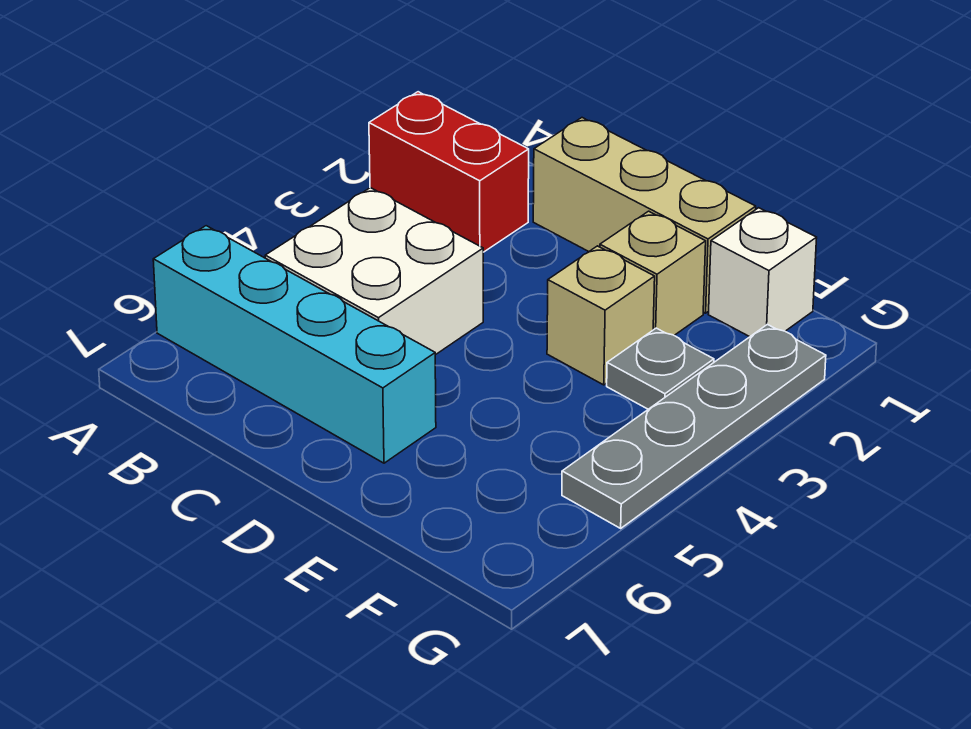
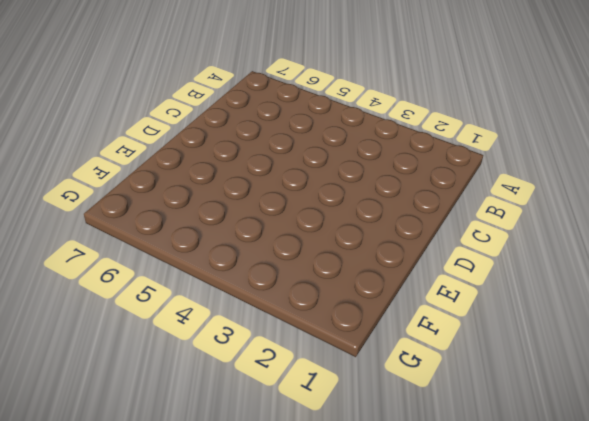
none -> red 1x2 brick [369,92,529,252]
none -> cyan 1x4 brick [153,226,436,463]

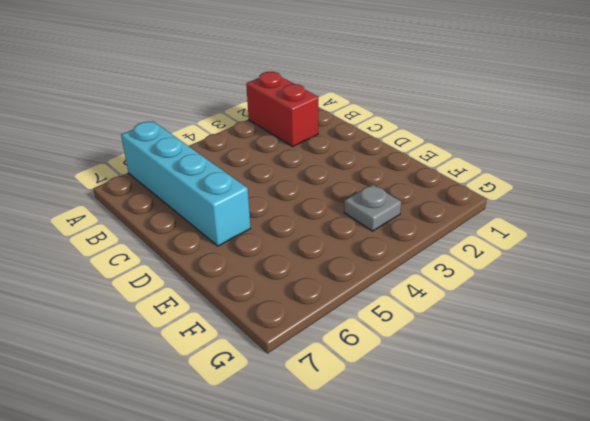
none -> white 2x2 brick [265,188,483,355]
none -> tan 1x3 brick [533,118,756,313]

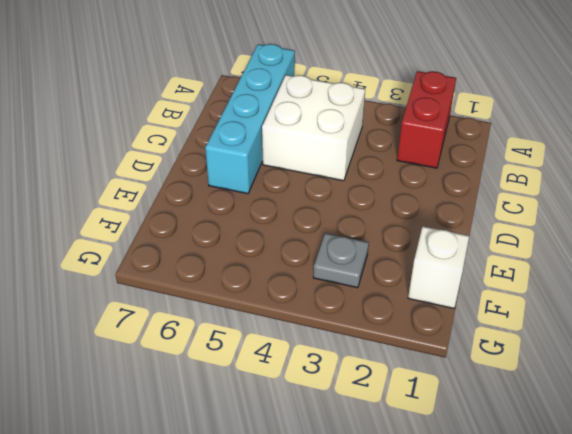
none -> tan 1x3 brick [533,118,756,313]
none -> tan 1x1 brick [600,211,706,335]

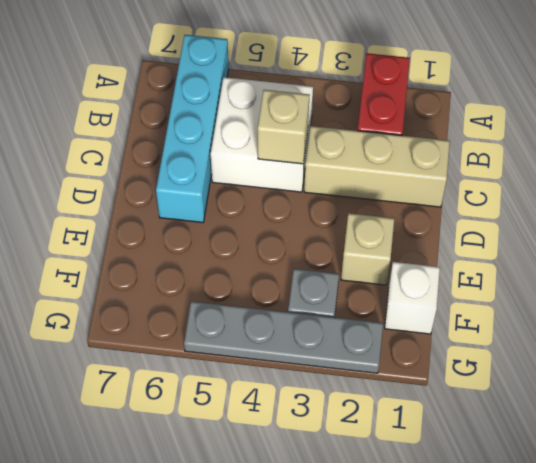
tan 1x3 brick [304,126,450,207] -> tan 1x3 brick turned to [533,118,756,313]
tan 1x1 brick [258,90,310,164] -> tan 1x1 brick moved to [547,246,655,385]

